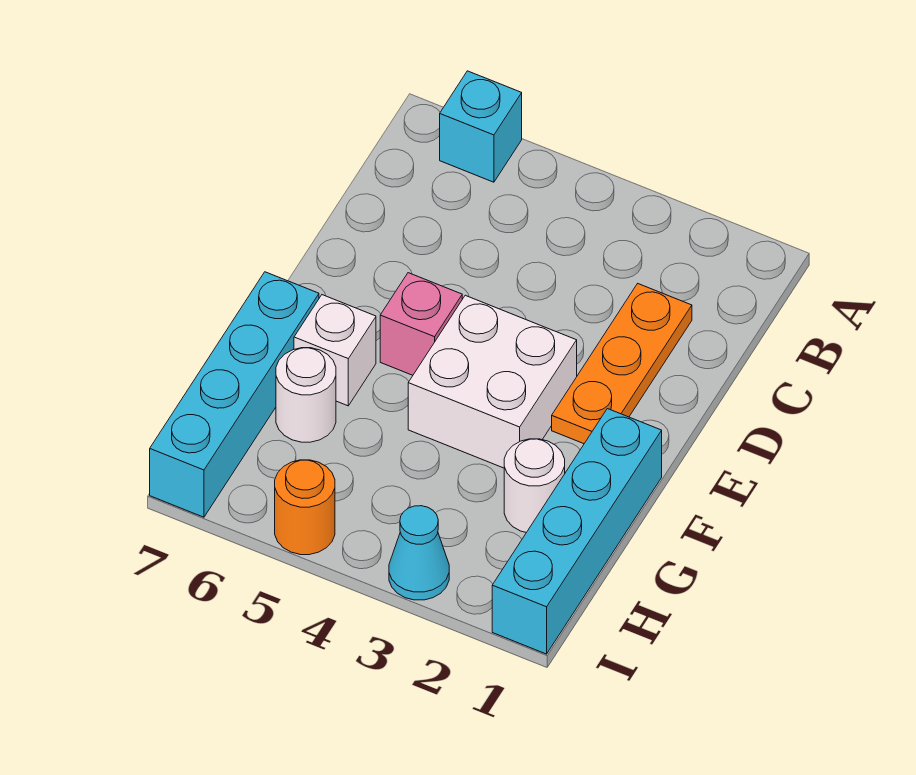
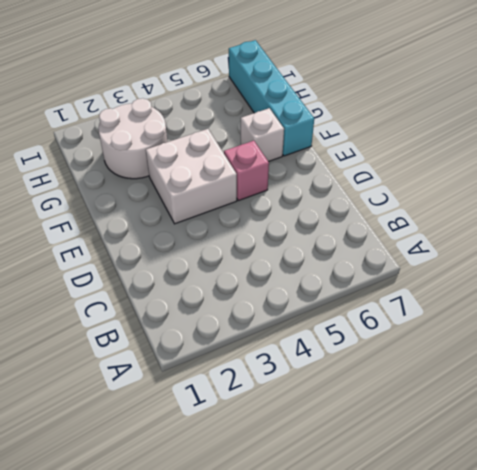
white 2x2 round brick [99,98,167,179] -> white 1x1 round brick [504,439,565,533]
none -> cyan 1x1 brick [440,71,522,182]
none -> orange 1x3 plate [552,284,692,444]

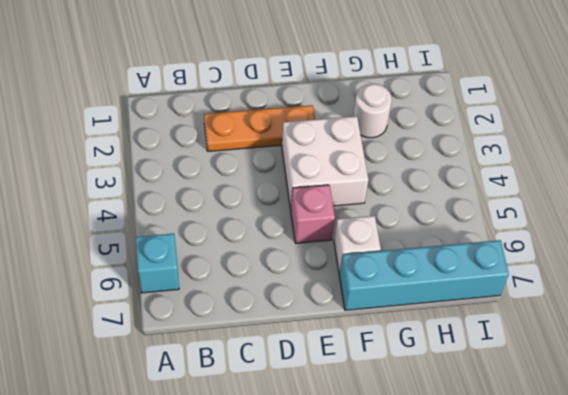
none -> cyan 1x4 brick [492,409,662,654]
none -> white 1x1 round brick [276,348,336,442]

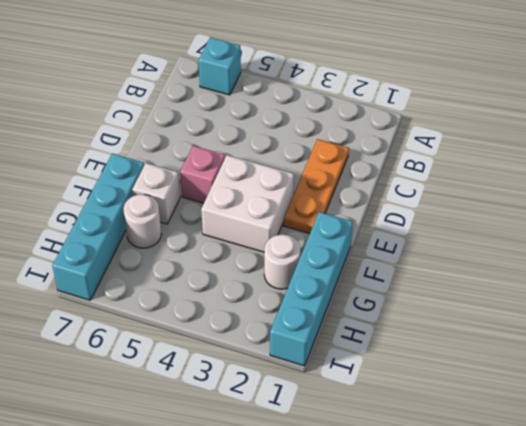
none -> cyan 1x1 cone [389,506,449,600]
none -> orange 1x1 round brick [275,460,335,555]

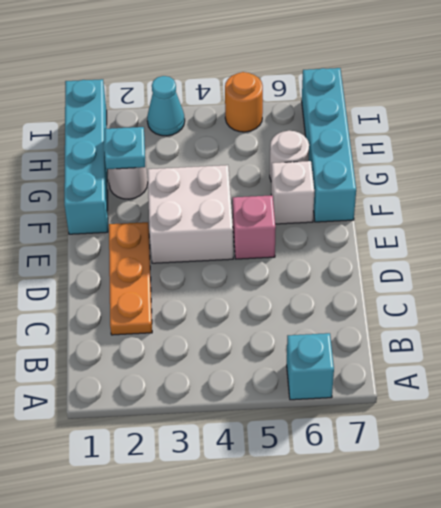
cyan 1x1 plate [105,127,145,169] -> none

